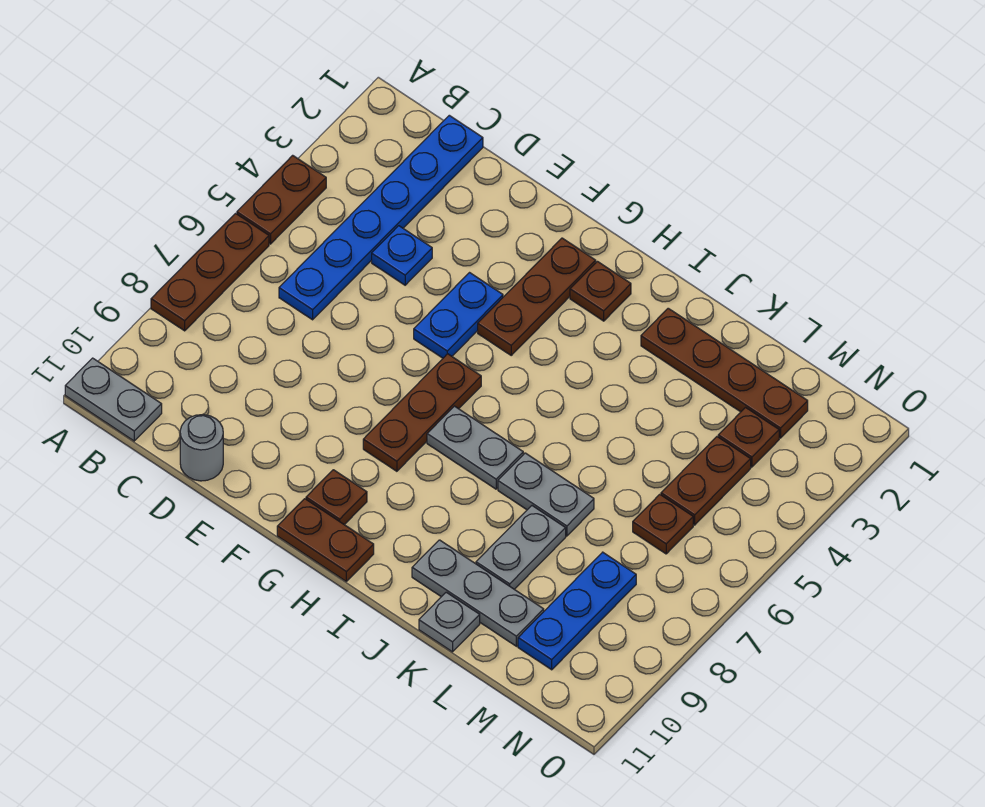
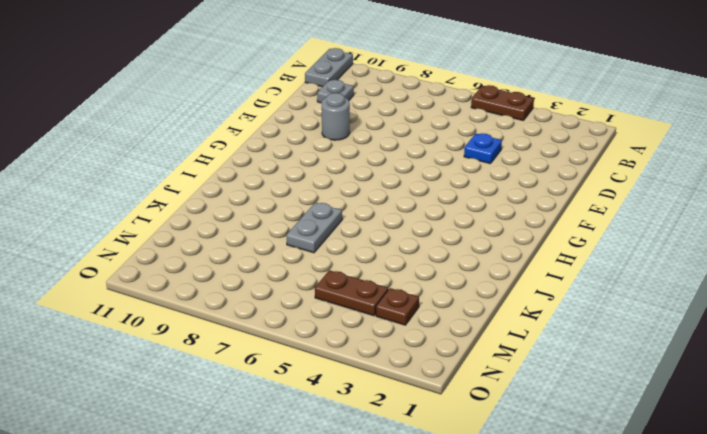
grey 1x1 plate [317,80,354,103] -> grey 1x1 plate moved to [419,592,480,652]
grey 1x1 round brick [322,93,350,140] -> grey 1x1 round brick moved to [180,415,223,481]
none -> brown 1x3 plate [151,213,269,331]
none -> blue 1x6 plate [279,115,483,320]
none -> blue 1x2 plate [414,273,503,358]

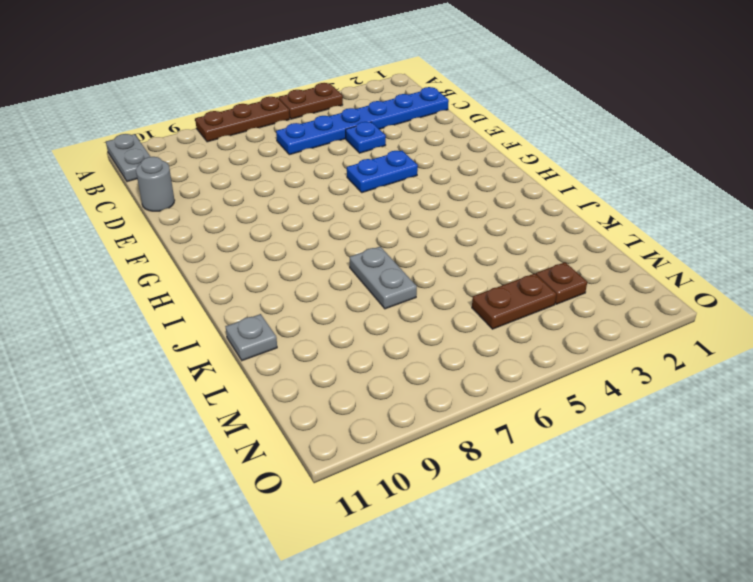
none -> brown 1x3 plate [478,238,596,355]
none -> brown 1x3 plate [363,354,481,471]
none -> brown 1x1 plate [306,470,367,525]

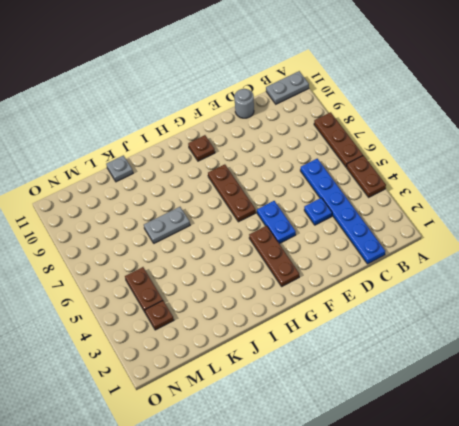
none -> brown 1x2 plate [277,499,374,581]
none -> brown 1x1 plate [570,261,631,321]
none -> grey 1x2 plate [427,406,523,489]

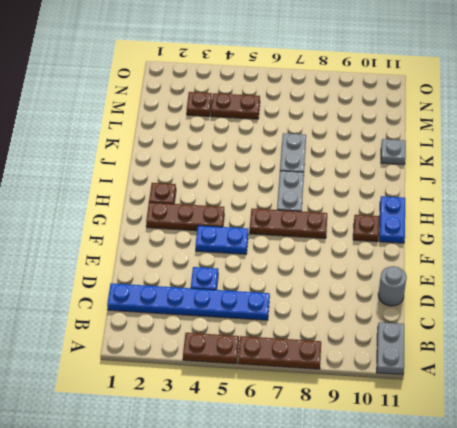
blue 1x2 plate [379,196,405,243] -> brown 1x2 plate [277,499,374,581]
none -> brown 1x4 plate [641,308,808,438]
none -> grey 1x3 plate [412,540,544,646]
none -> grey 1x2 plate [476,506,566,589]

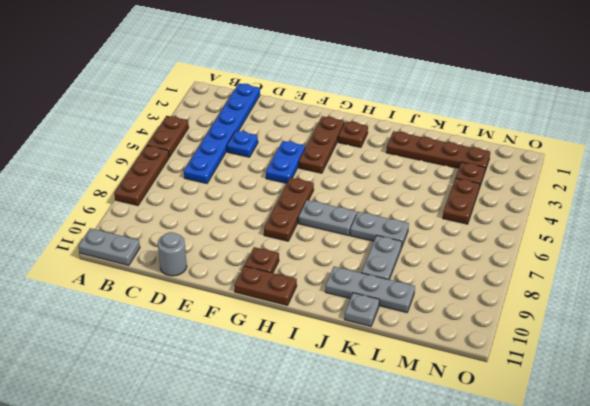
none -> brown 1x1 plate [633,494,693,554]
none -> blue 1x3 plate [518,552,636,670]

